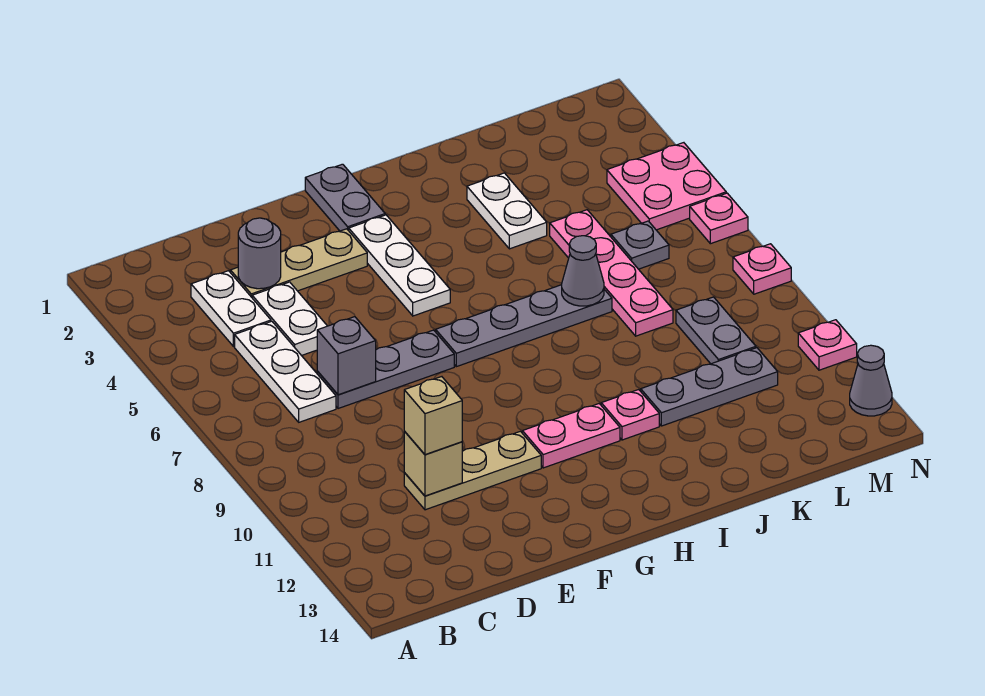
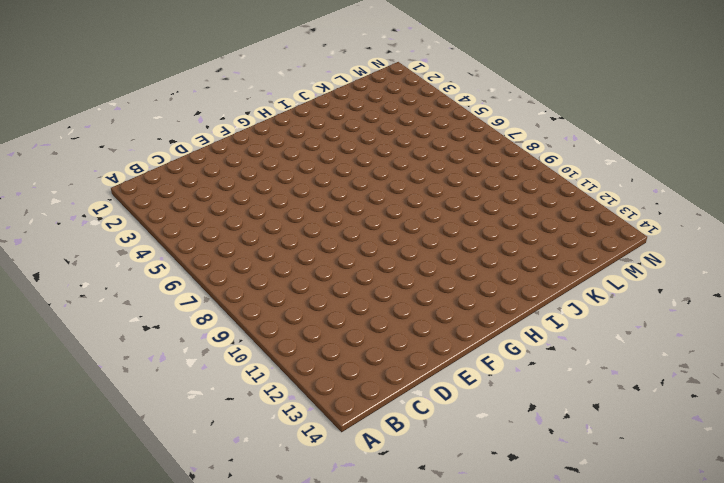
none -> white 1x2 plate [191,271,271,347]
none -> white 1x3 plate [235,321,336,422]
none -> tan 1x3 plate [230,229,367,297]

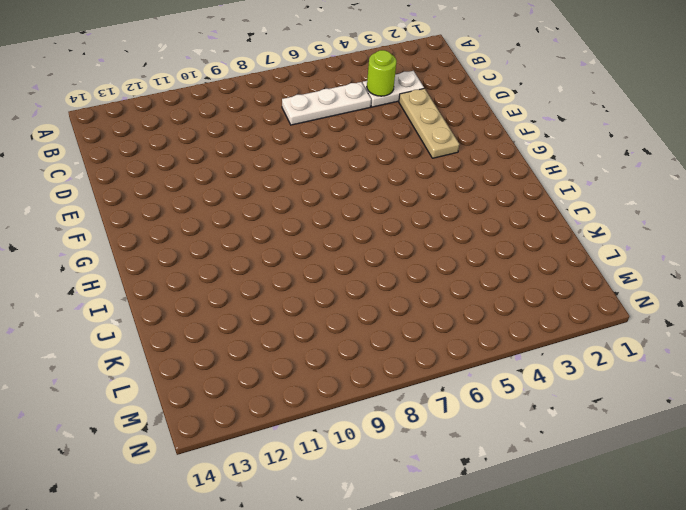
lime 1x1 round brick [367,50,397,96] -> none
none -> white 1x2 plate [252,282,327,356]
none -> grey 1x3 plate [317,330,454,409]
none -> tan 1x3 plate [404,431,541,510]

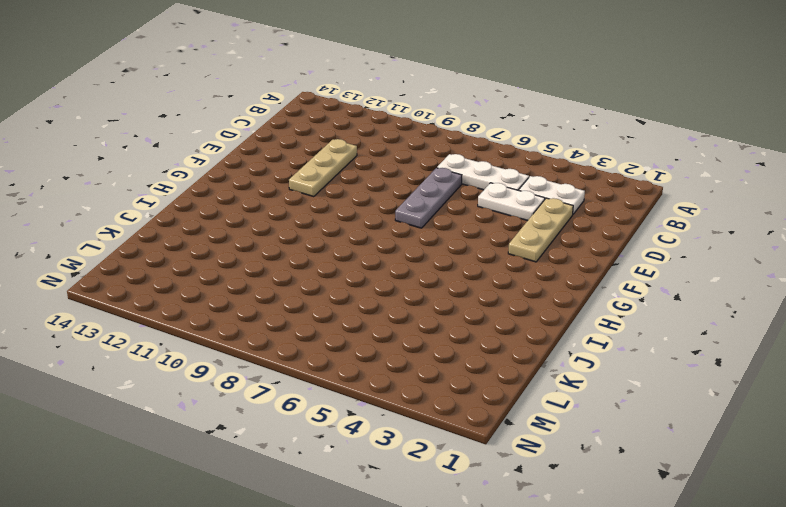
none -> grey 1x2 plate [305,164,385,231]
none -> white 1x3 plate [349,215,450,316]
none -> grey 1x4 plate [436,285,612,367]

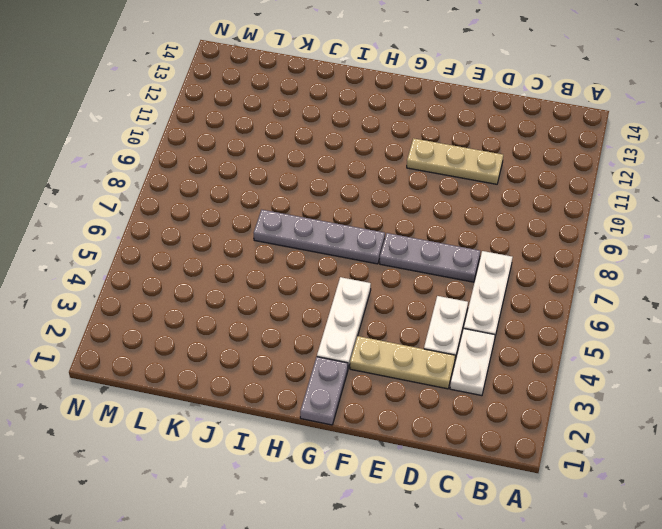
none -> pink 1x2 plate [522,404,620,468]
none -> pink 1x1 plate [601,390,659,440]
none -> white 1x2 plate [467,173,547,249]

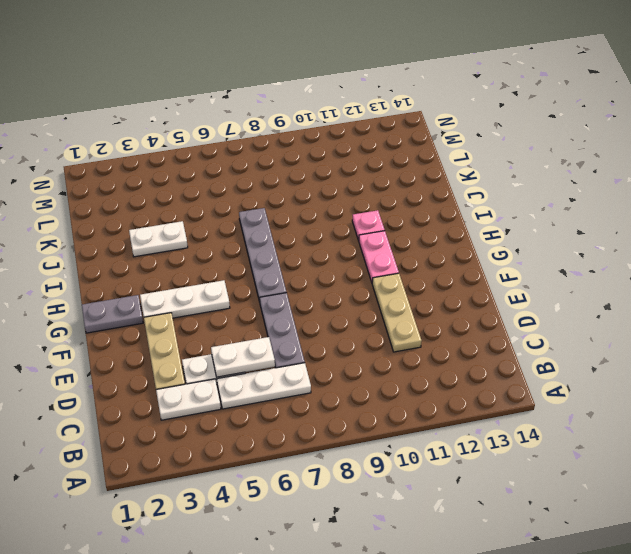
white 1x2 plate [211,337,275,377] -> none
none -> grey 1x3 plate [641,348,778,426]
none -> pink 1x4 plate [550,210,673,336]
none -> grey 1x1 plate [611,221,669,269]

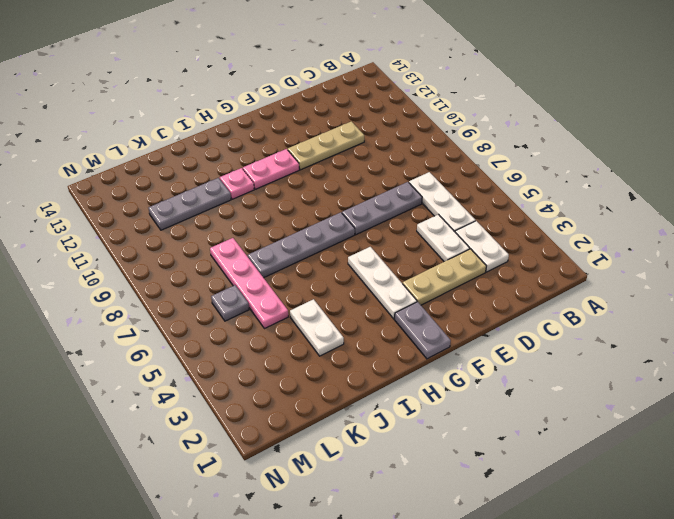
none -> grey 1x2 plate [676,297,756,364]
none -> pink 2x2 plate [607,143,726,230]
none -> pink 1x1 plate [690,193,748,244]

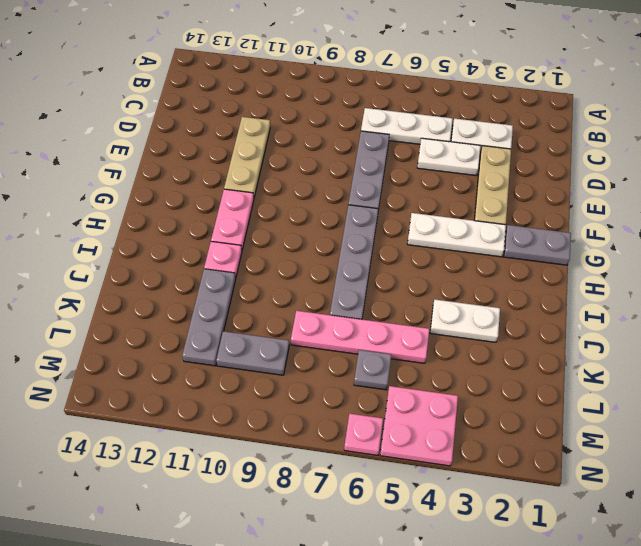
none -> pink 1x1 plate [733,244,791,294]
none -> pink 1x1 plate [798,320,857,370]
none -> grey 1x1 cone [850,345,892,416]

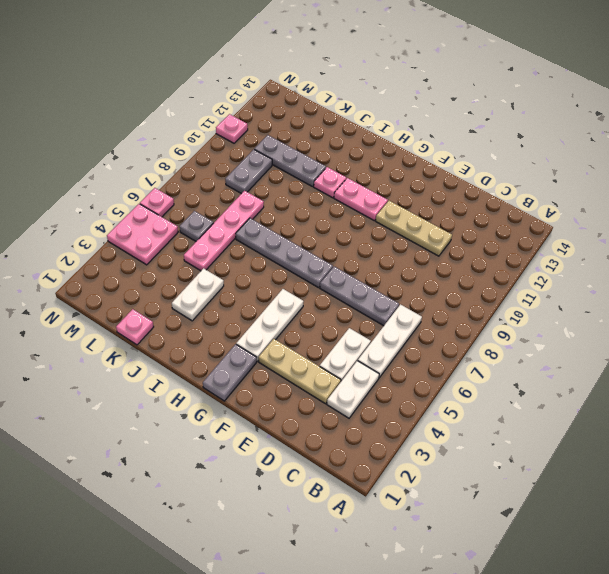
pink 1x1 plate [116,309,154,345] -> pink 1x1 plate moved to [733,244,791,294]
none -> grey 1x1 cone [850,345,892,416]
none -> grey 1x1 round brick [238,218,281,289]
none -> grey 1x1 brick [317,317,376,395]

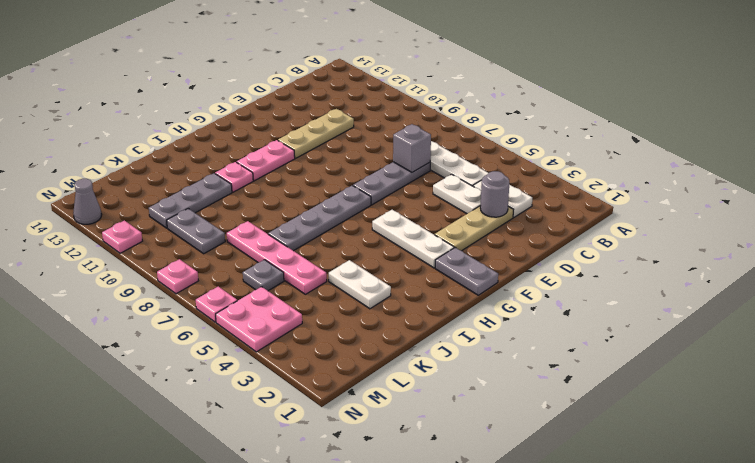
none -> tan 1x1 brick [404,431,462,496]
none -> grey 1x1 cone [562,236,604,306]
none -> tan 1x1 brick [404,377,462,455]

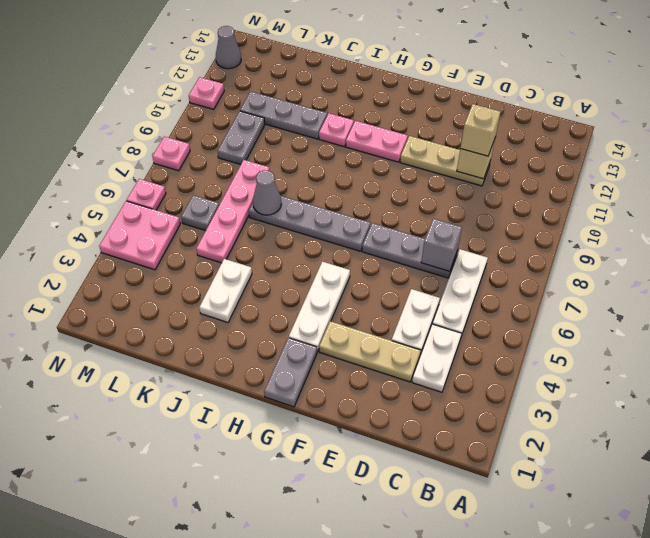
none -> grey 1x1 round brick [238,218,281,289]

